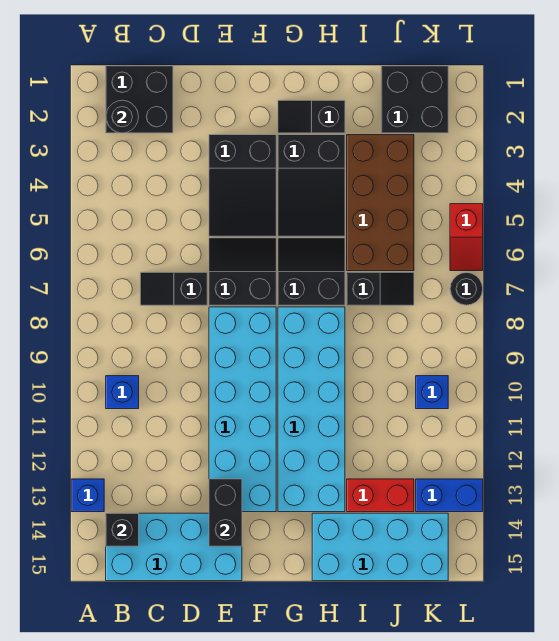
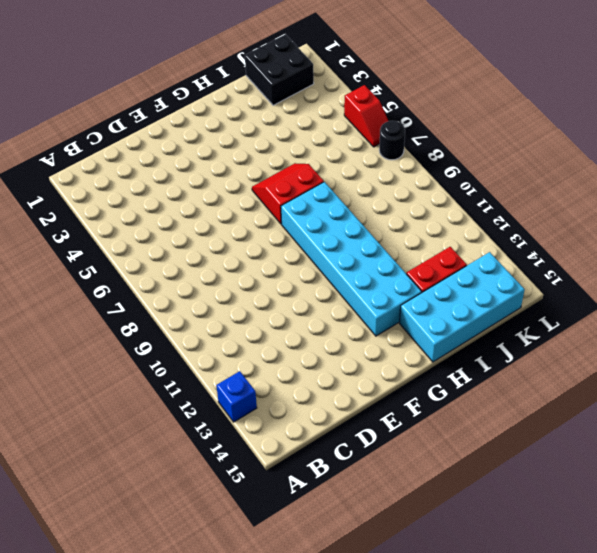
red 2x2 slope [252,163,324,224] -> black 2x2 slope [278,238,345,305]
none -> black 2x2 brick [106,66,173,133]
none -> blue 1x1 brick [106,376,139,409]
none -> cyan 2x4 brick [106,513,242,581]

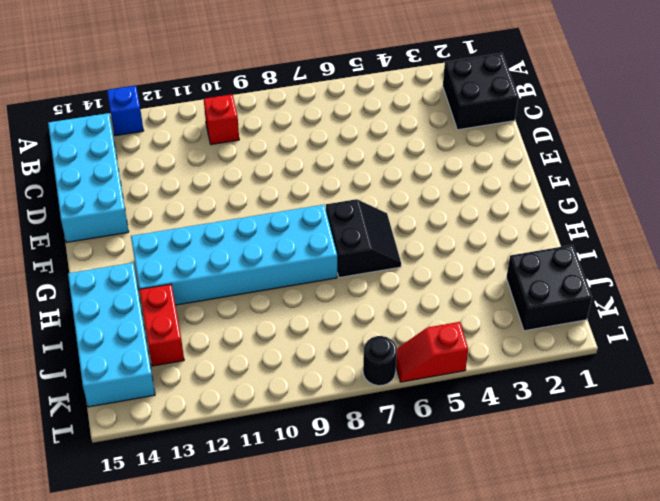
red 1x1 brick [204,94,239,145] -> blue 1x1 brick [106,376,139,409]
none -> black 1x2 slope [140,272,207,305]
none -> black 2x3 slope [209,135,276,236]
none -> black 2x2 slope [209,238,276,305]

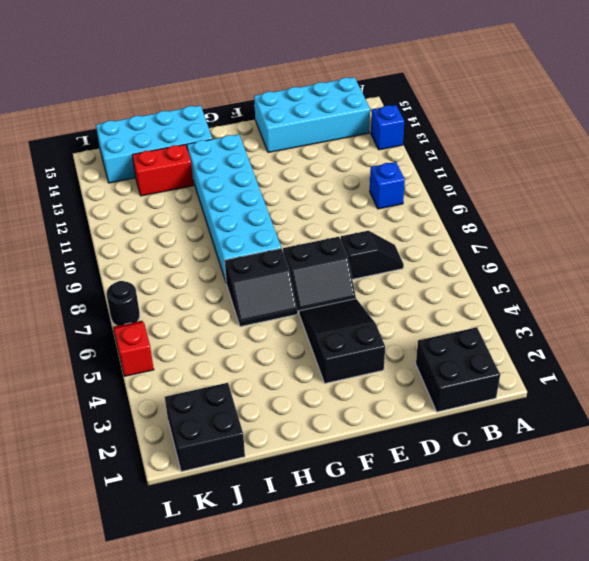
none -> cyan 2x6 brick [209,307,276,512]
none -> black 1x2 slope [278,100,345,133]
none -> black 2x3 slope [278,135,345,236]

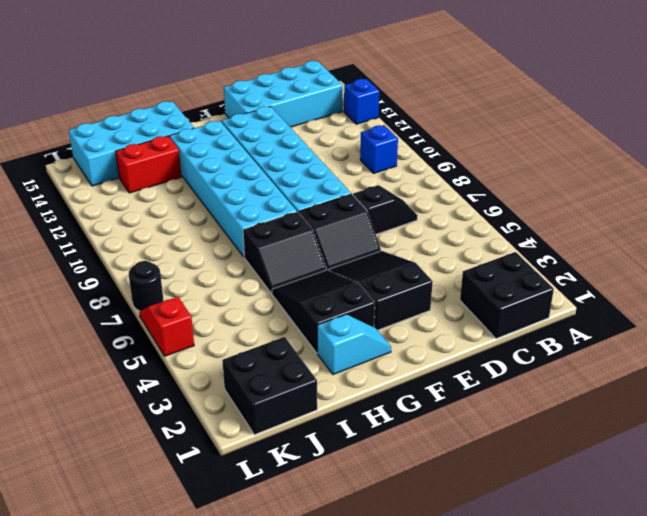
cyan 1x2 slope [317,314,391,374] -> black 1x2 slope [278,100,345,133]
none -> brown 2x4 brick [347,135,414,271]
none -> black 1x2 slope [347,272,414,305]
none -> blue 1x1 brick [416,376,448,409]

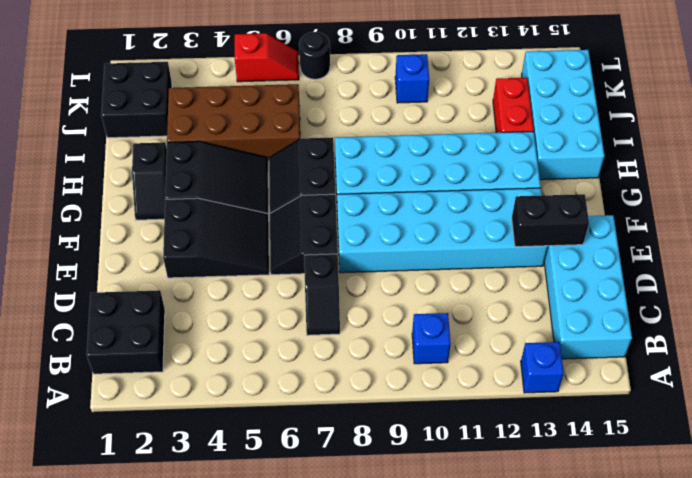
none -> black 1x2 slope [347,272,414,305]
none -> blue 1x2 brick [416,479,483,512]
none -> black 1x1 round brick [106,100,139,133]

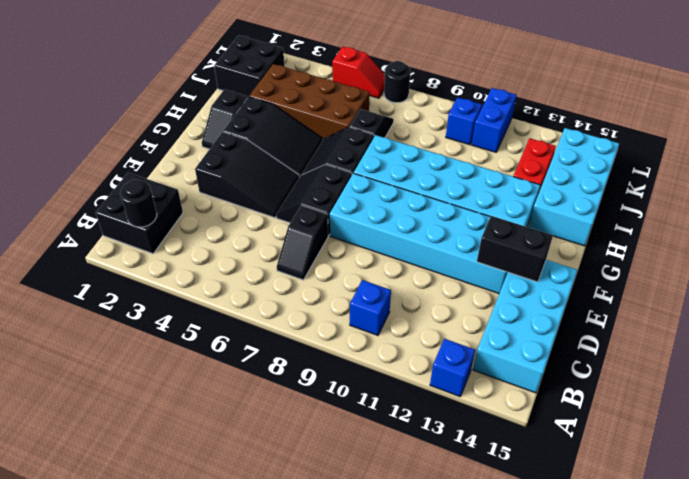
blue 1x2 brick [472,88,516,152] -> blue 1x2 brick moved to [416,479,483,512]
none -> black 1x1 brick [106,513,139,546]

